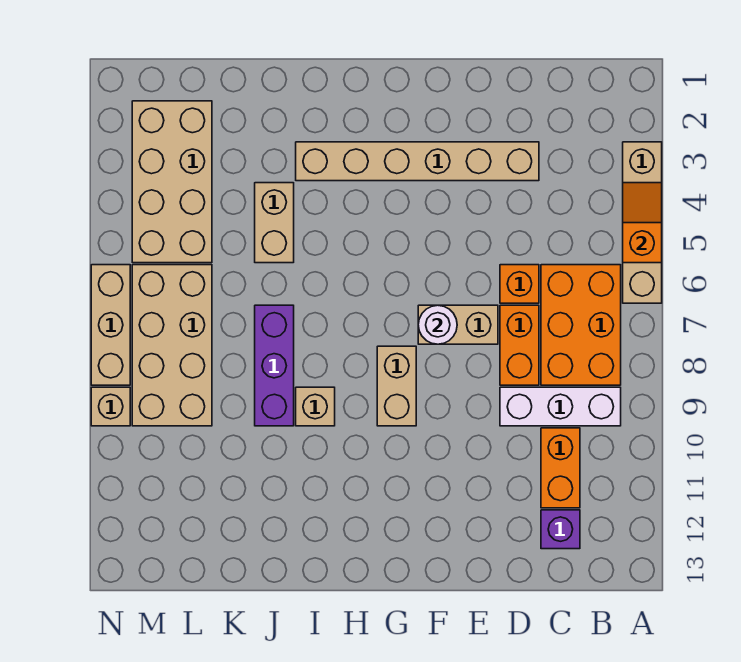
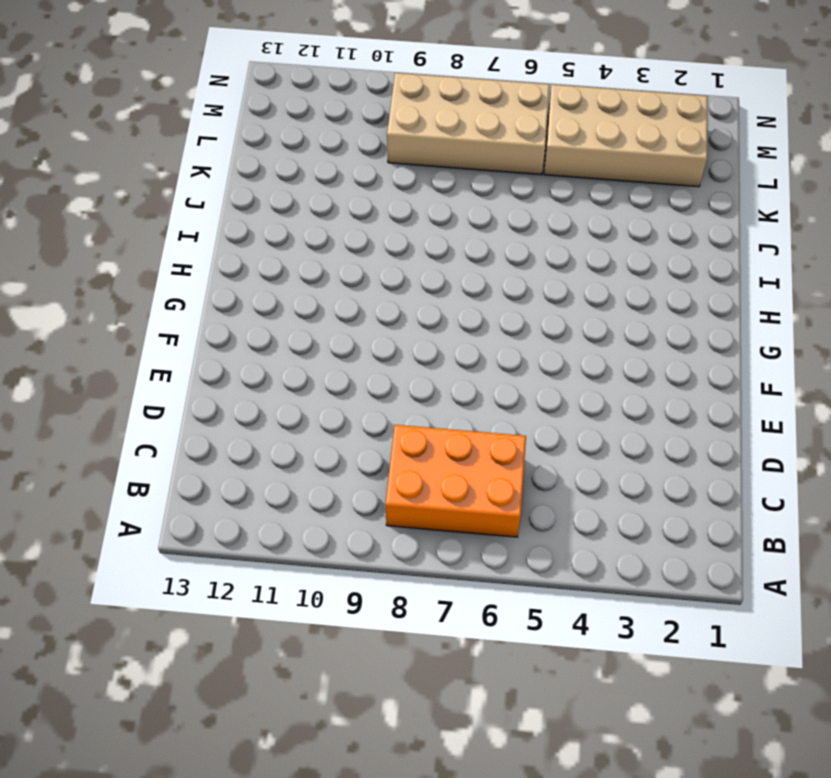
none -> tan 1x4 brick [623,142,662,303]
none -> white 1x3 brick [500,387,621,426]
none -> orange 1x2 brick [541,428,580,508]

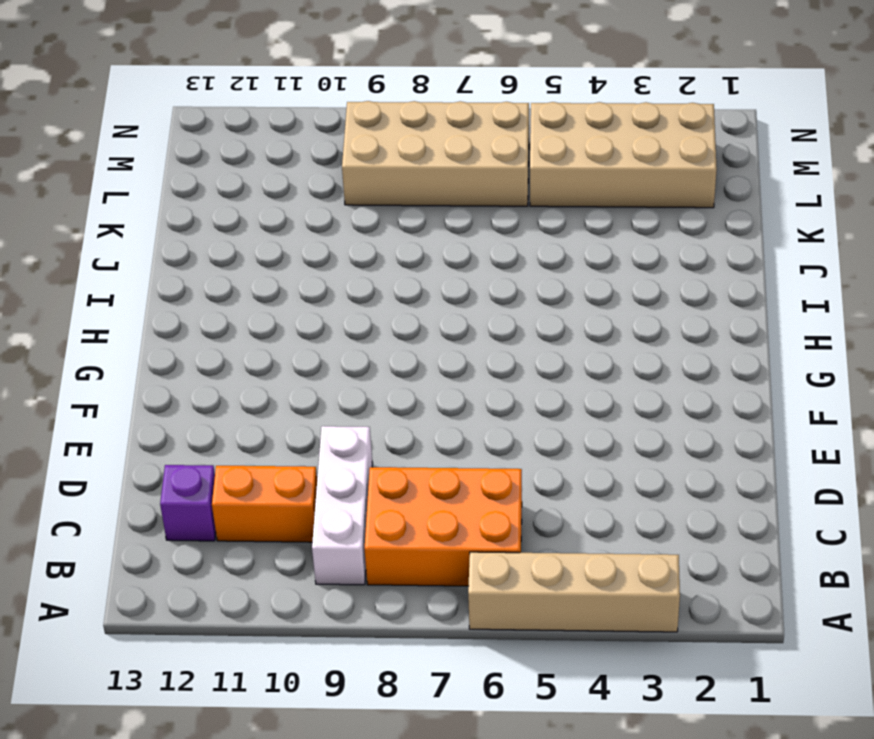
none -> tan 1x6 brick [296,142,539,181]
none -> orange 1x1 brick [500,265,539,303]
none -> orange 1x2 brick [500,305,539,385]

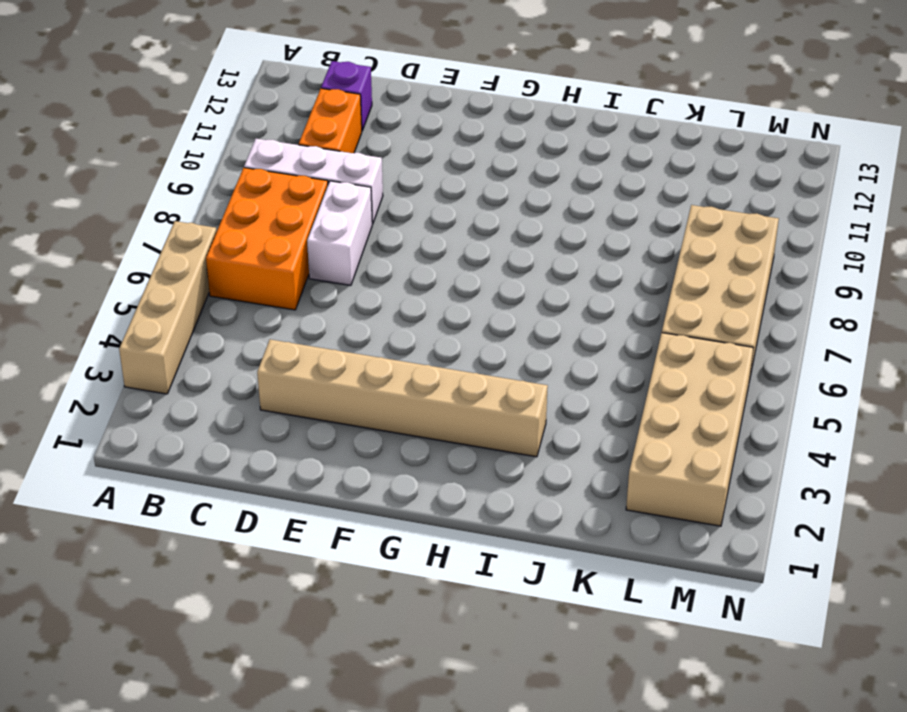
white 1x2 brick [307,181,372,285] -> orange 1x2 brick [500,305,539,385]
none -> orange 1x1 brick [500,265,539,303]
none -> tan 1x2 brick [418,305,498,344]
none -> tan 1x2 brick [377,346,416,426]

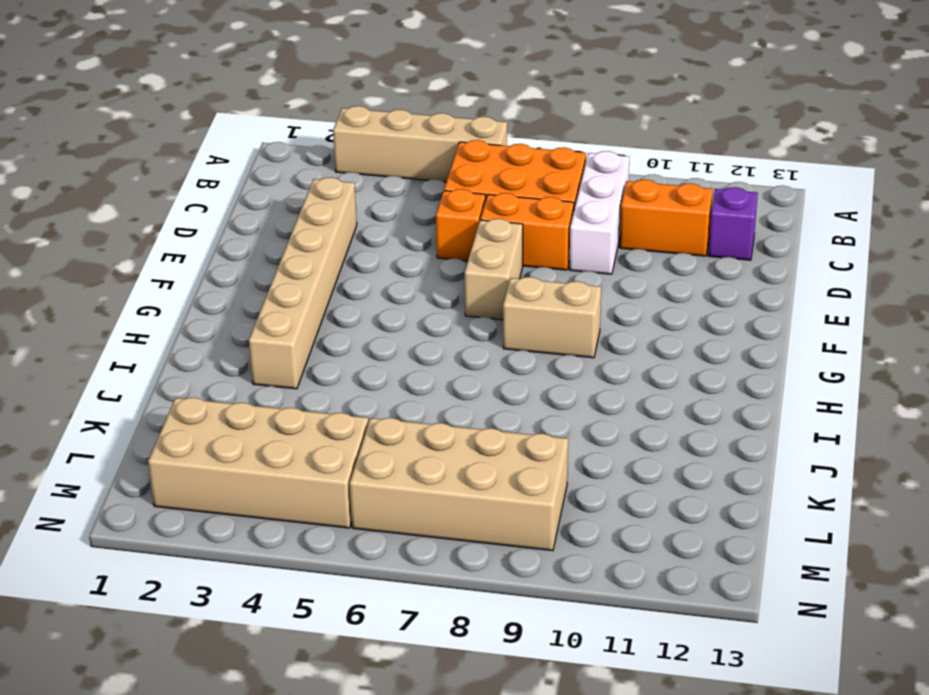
none -> tan 1x1 brick [296,387,335,426]
none -> tan 1x2 brick [255,183,294,263]
none -> purple 1x3 brick [255,305,294,426]

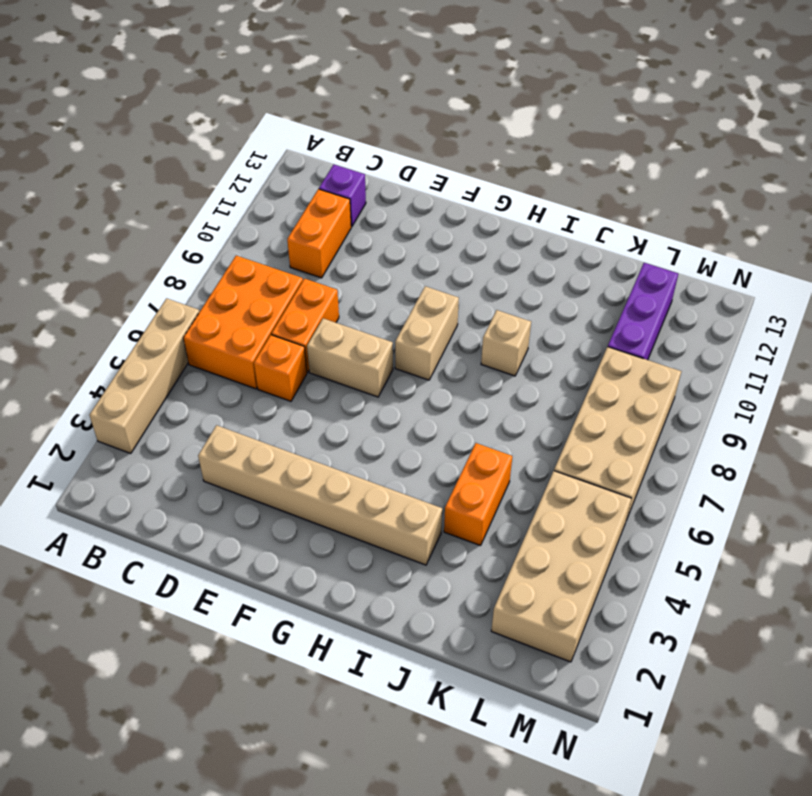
orange 1x2 brick [444,443,512,546] -> tan 1x2 brick [255,183,294,263]
purple 1x3 brick [608,263,678,360] -> purple 1x3 brick moved to [255,305,294,426]
none -> white 1x3 brick [500,387,621,426]
none -> tan 1x3 brick [91,265,130,385]
none -> tan 1x1 brick [91,387,130,426]

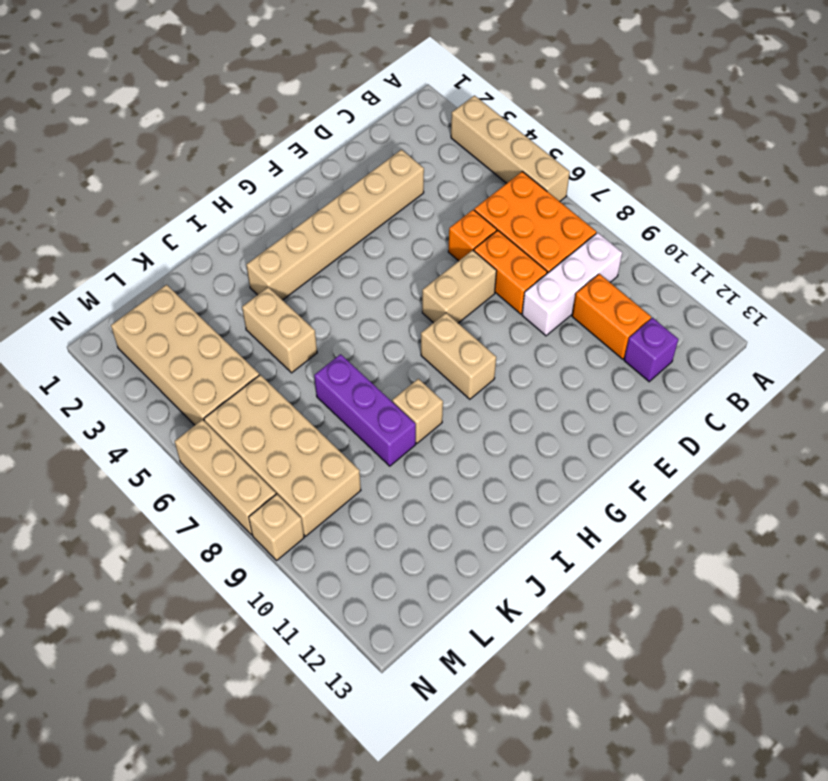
none -> orange 1x2 slope [623,183,662,263]
none -> white 1x1 round brick [418,305,457,344]

